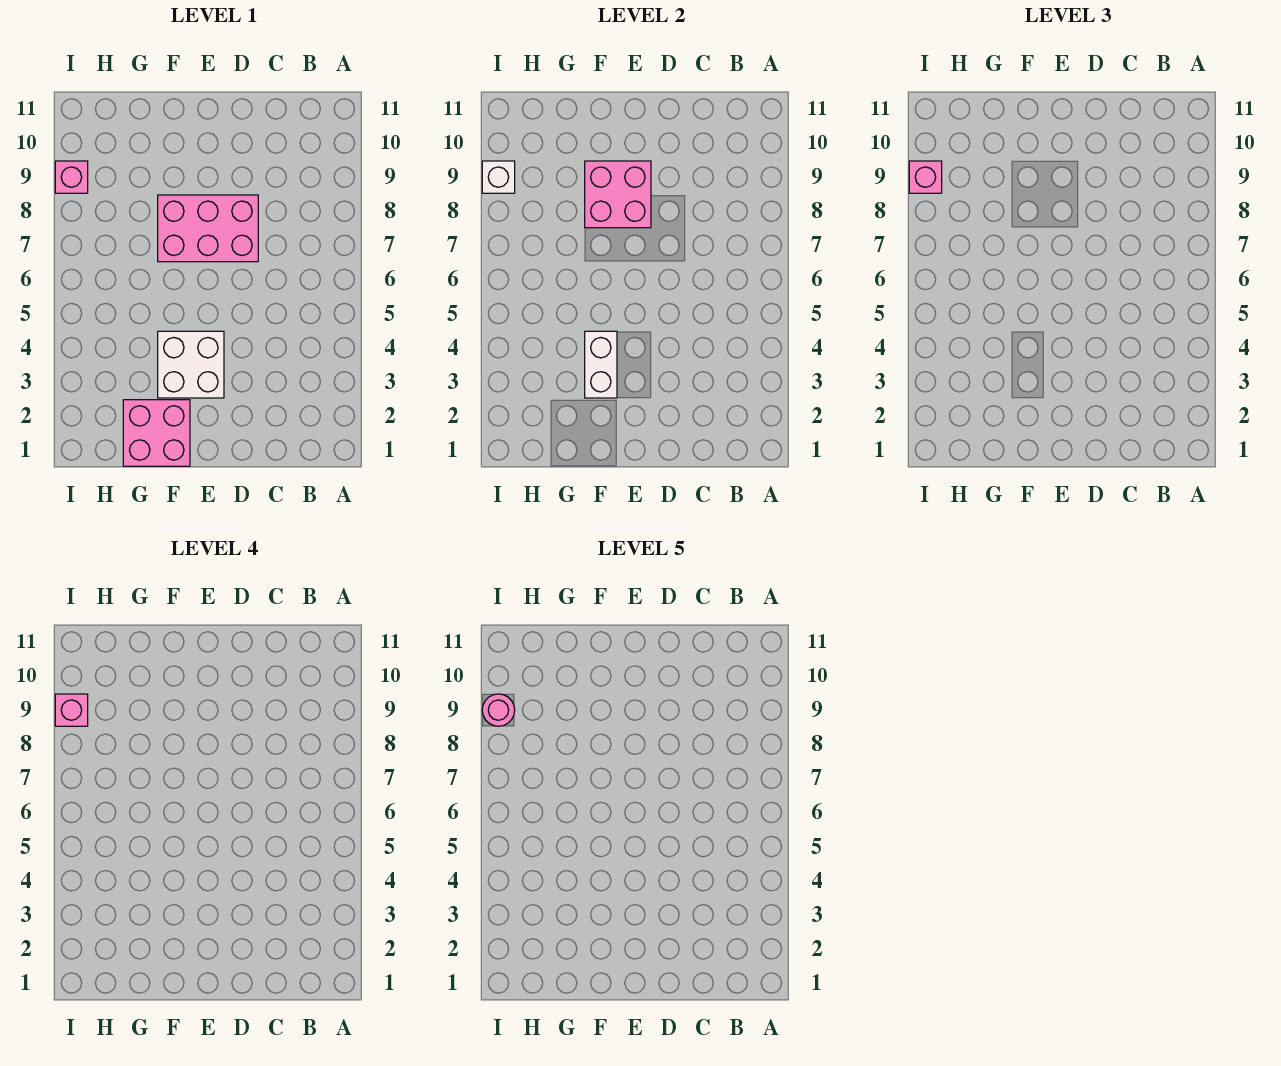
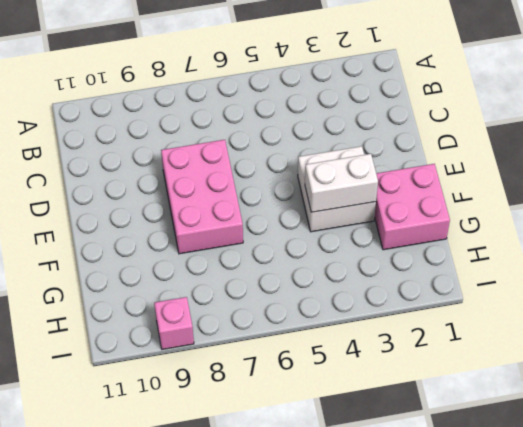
none -> pink 2x2 brick [585,161,651,228]
none -> white 1x1 brick [482,161,515,193]

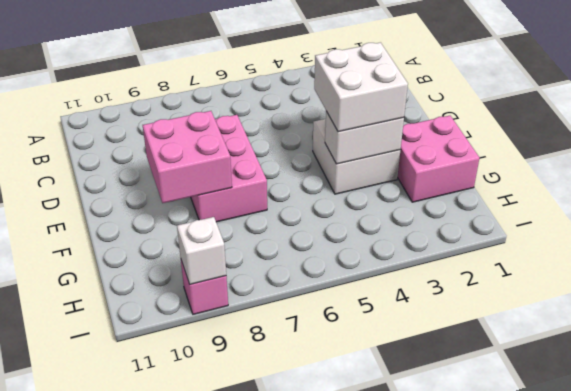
white 2x2 brick [314,42,408,132] -> none
none -> pink 1x1 brick [909,161,942,193]
none -> pink 1x1 brick [55,694,88,726]

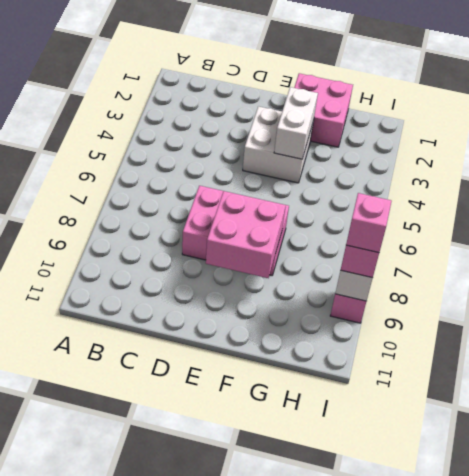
none -> pink 1x1 round brick [482,694,515,726]

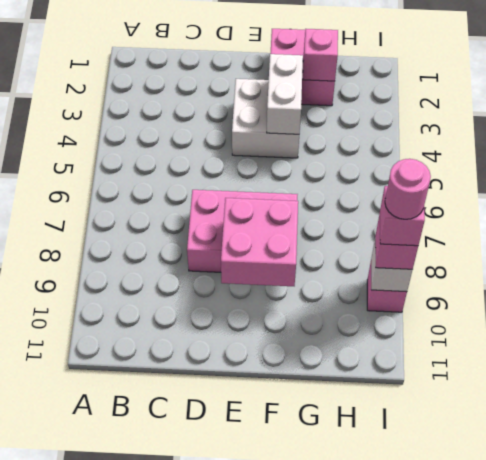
pink 1x1 brick [303,29,338,81] -> none

